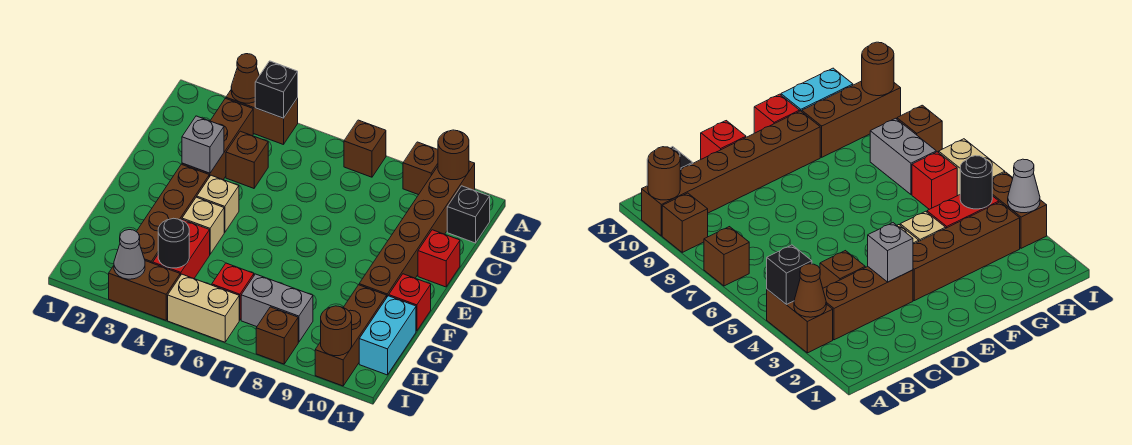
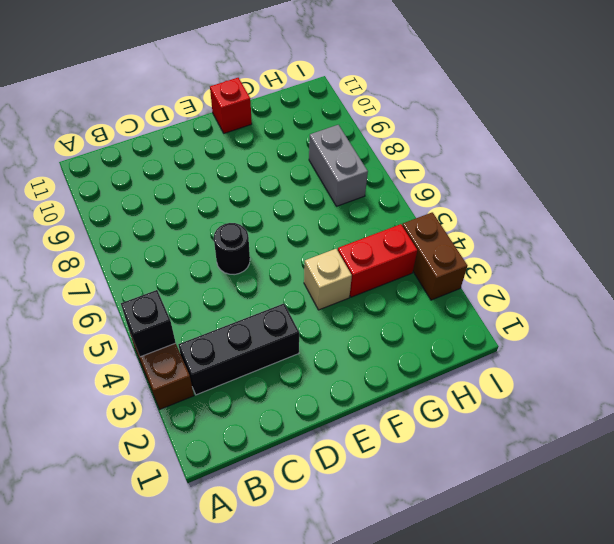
black 1x3 brick [178,303,299,395] -> brown 1x3 brick [182,98,253,180]
black 1x1 round brick [214,223,250,275] -> black 1x1 round brick moved to [158,218,189,268]
none -> brown 1x1 brick [344,120,386,177]
none -> brown 1x1 brick [403,142,438,195]
none -> brown 1x6 brick [359,161,475,296]

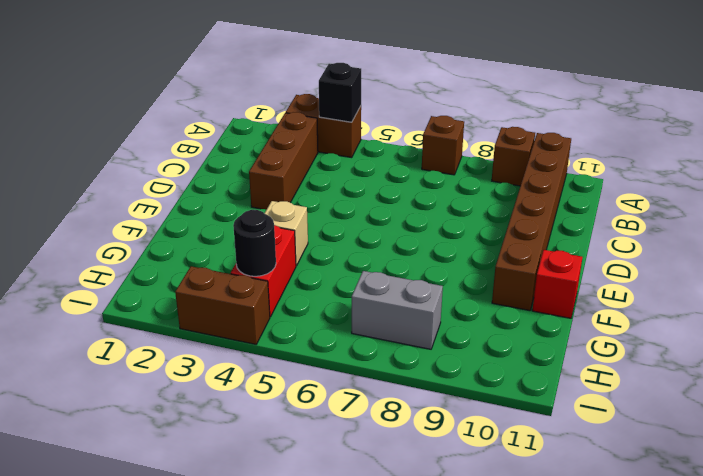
none -> black 1x1 brick [447,186,490,243]
none -> brown 1x1 brick [226,131,268,188]
none -> red 1x1 brick [418,230,460,287]

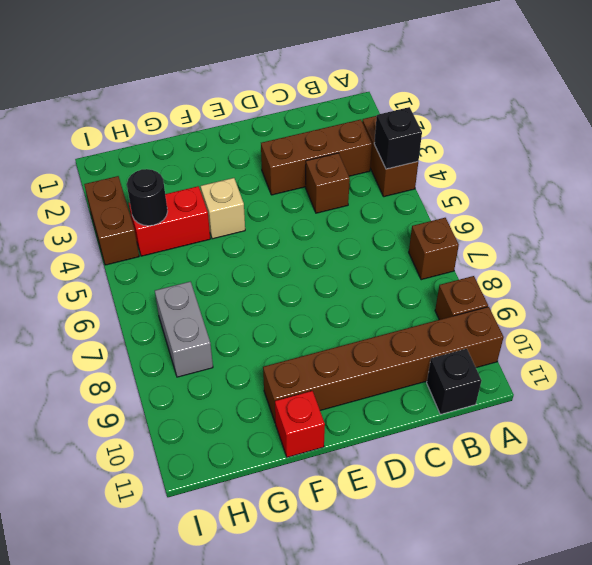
none -> red 1x1 brick [418,230,460,287]
none -> brown 1x4 brick [136,164,209,263]
none -> tan 1x1 brick [197,175,239,233]

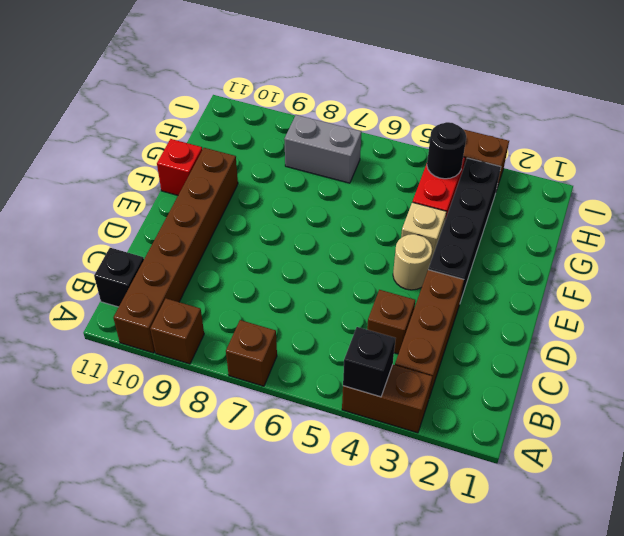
black 1x4 brick [428,158,501,302] -> brown 1x4 brick [136,164,209,263]
tan 1x1 round brick [393,234,432,290] -> tan 1x1 brick [197,175,239,233]
none -> red 1x1 brick [418,230,460,287]
none -> brown 1x3 brick [315,285,387,386]
none -> cyan 1x2 brick [359,296,416,375]

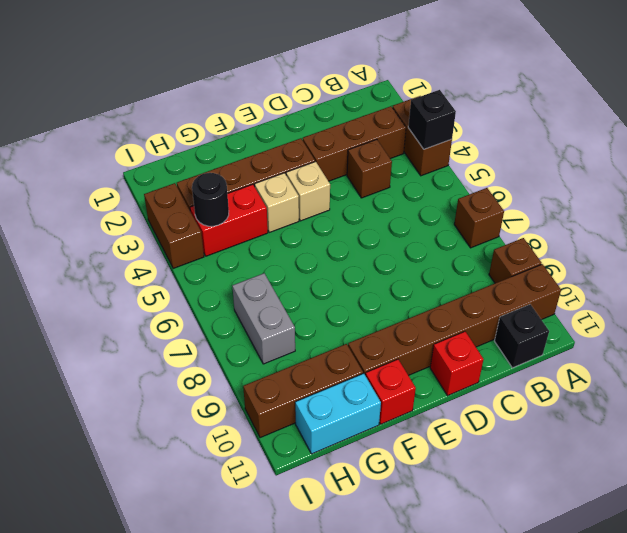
none -> red 1x1 brick [212,263,254,320]
none -> tan 1x2 brick [168,274,239,342]
none -> brown 1x1 brick [256,307,298,364]

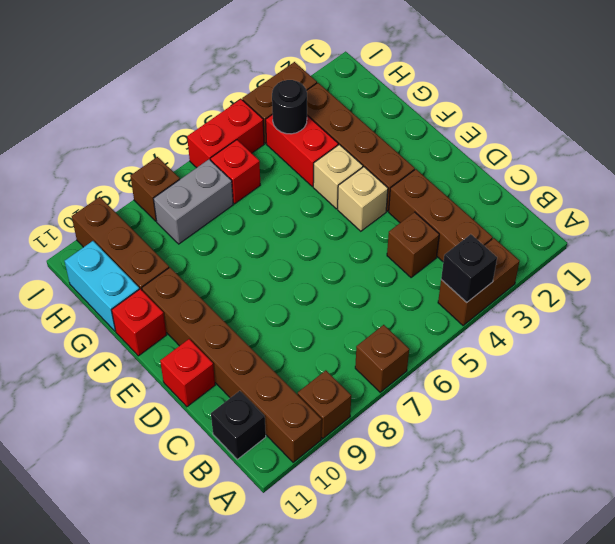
red 1x2 brick [187,99,264,168] -> tan 1x2 brick [168,274,239,342]
none -> brown 1x1 cone [231,54,259,103]
none -> brown 1x1 round brick [438,130,469,180]
none -> grey 1x1 brick [182,116,224,173]

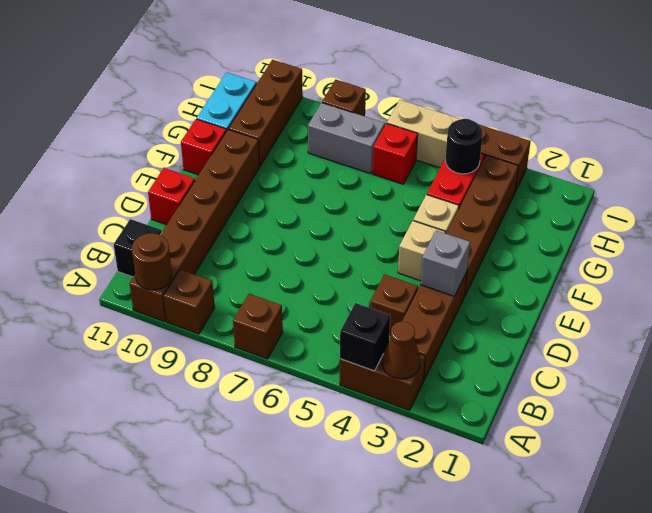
none -> grey 1x1 cone [114,230,145,279]
none -> brown 1x1 round brick [321,306,352,356]

